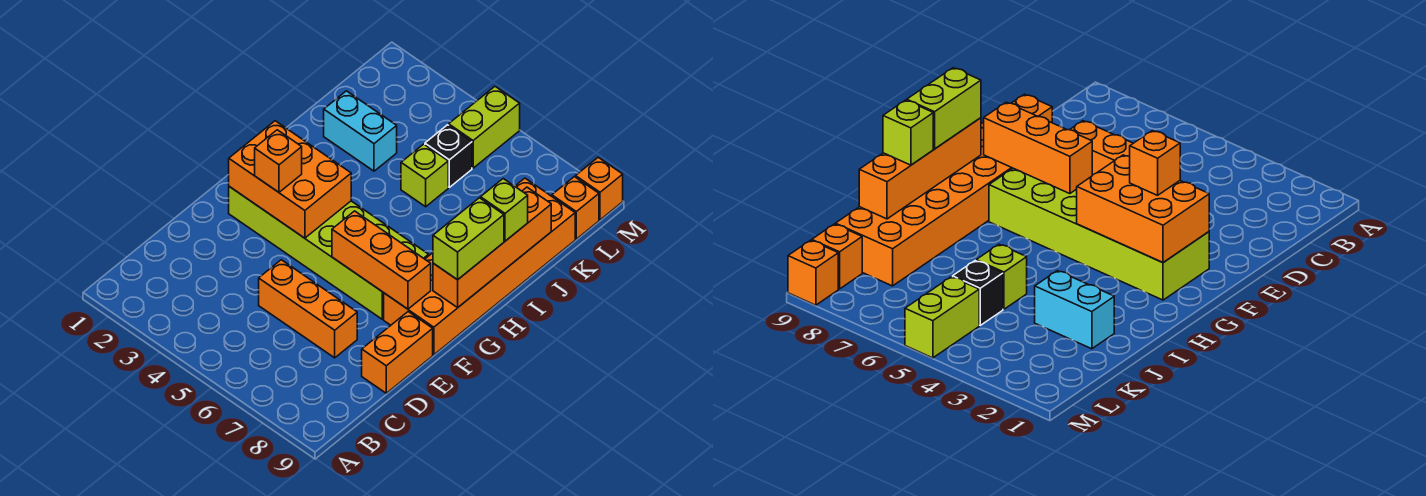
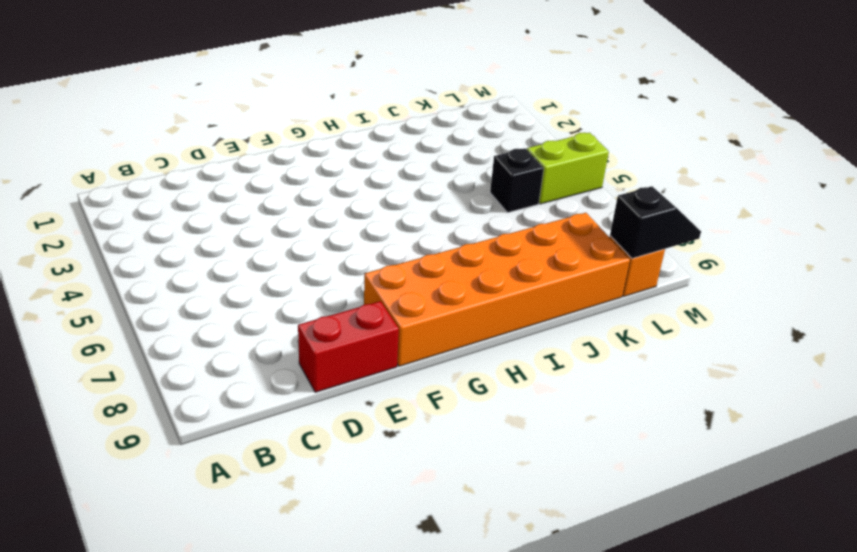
red 1x2 brick [298,301,399,392] -> orange 1x2 brick [362,312,433,393]
black 1x2 slope [610,186,701,258] -> none
none -> orange 1x3 brick [259,260,357,358]
none -> lime 2x6 brick [229,187,429,319]
none -> cyan 1x2 brick [324,91,397,171]

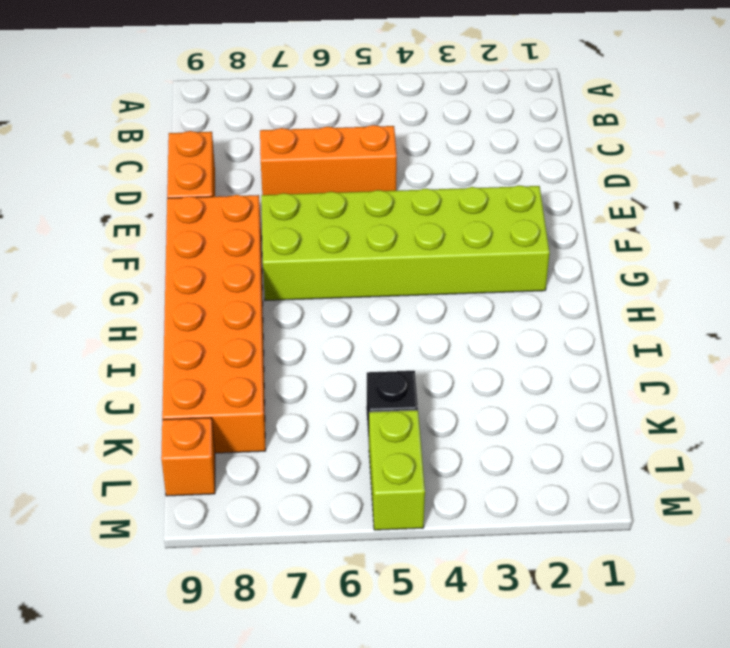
none -> cyan 1x2 brick [324,91,397,171]
none -> lime 1x1 brick [401,144,448,207]
none -> orange 1x1 brick [576,157,623,220]

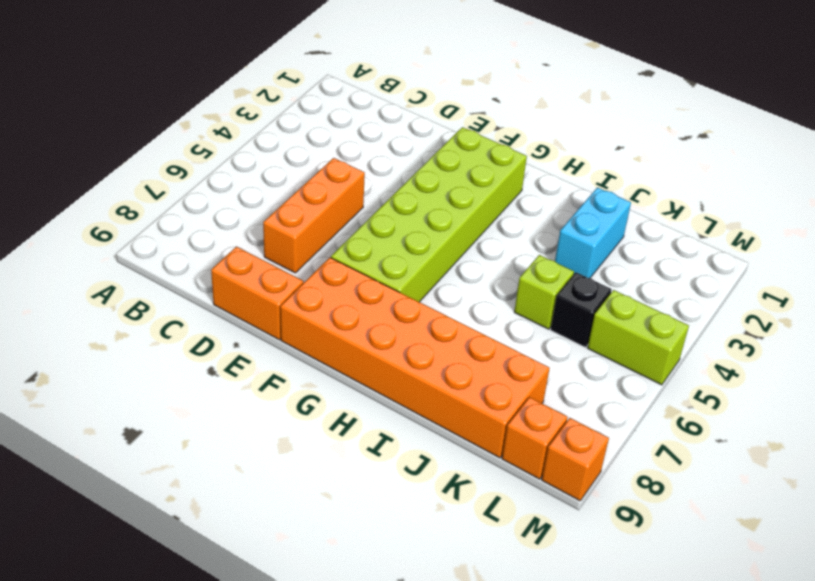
none -> orange 2x3 brick [229,121,351,238]
none -> orange 1x3 brick [332,211,431,309]
none -> orange 1x4 brick [433,187,551,307]

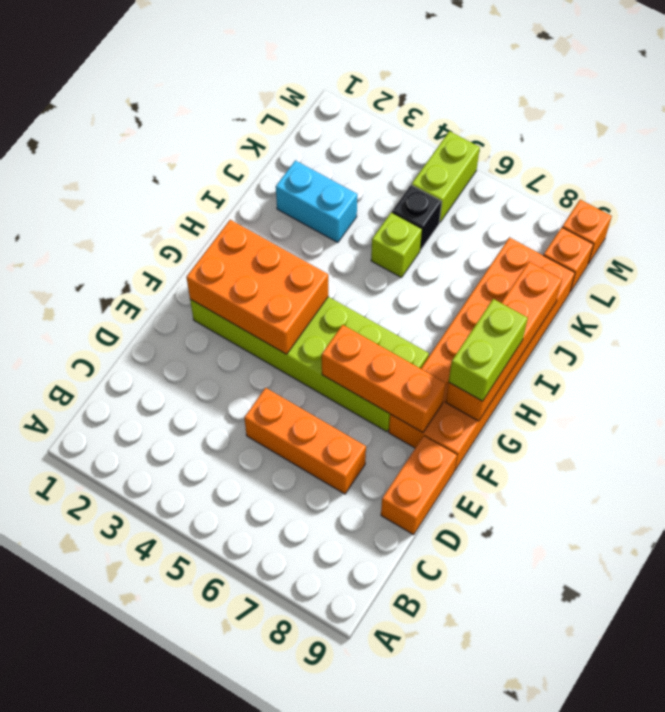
none -> orange 1x1 brick [255,130,302,192]
none -> lime 1x1 brick [481,179,528,241]

